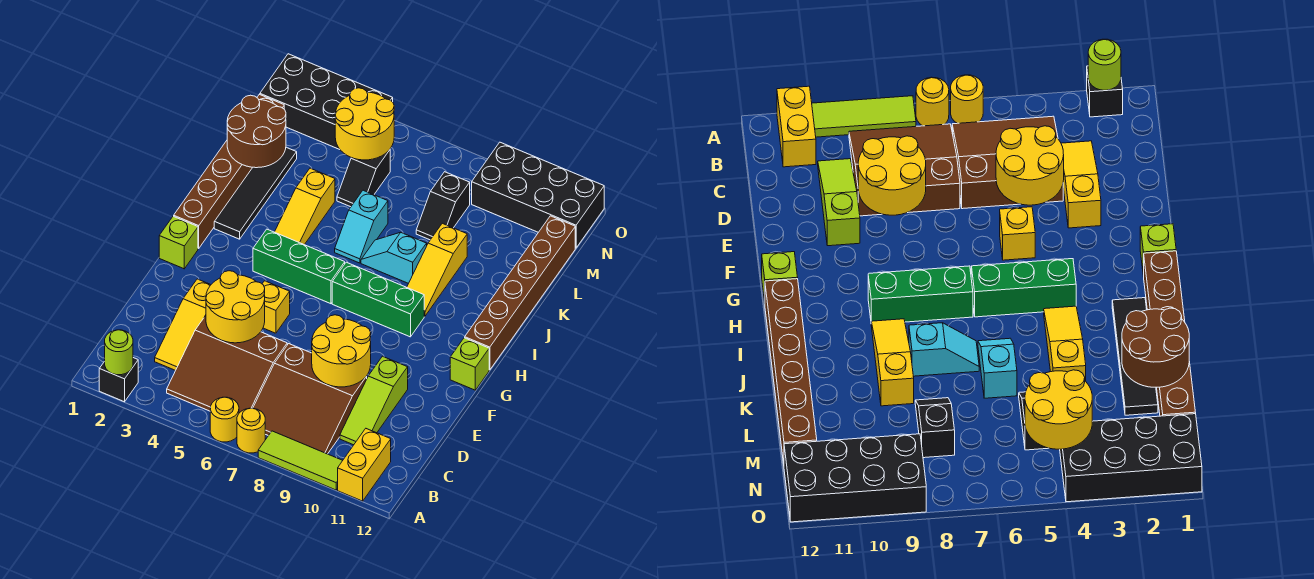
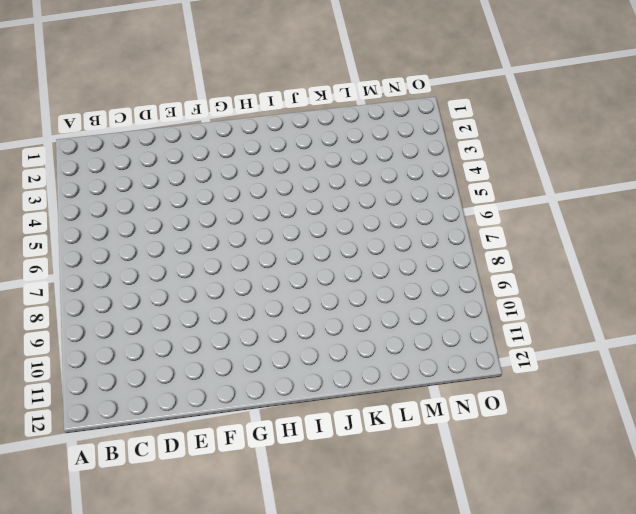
none -> black 1x1 brick [99,358,138,402]
none -> yellow 1x1 round brick [210,397,239,442]
none -> yellow 1x1 round brick [237,408,265,453]
none -> lime 1x3 tile [258,431,343,490]

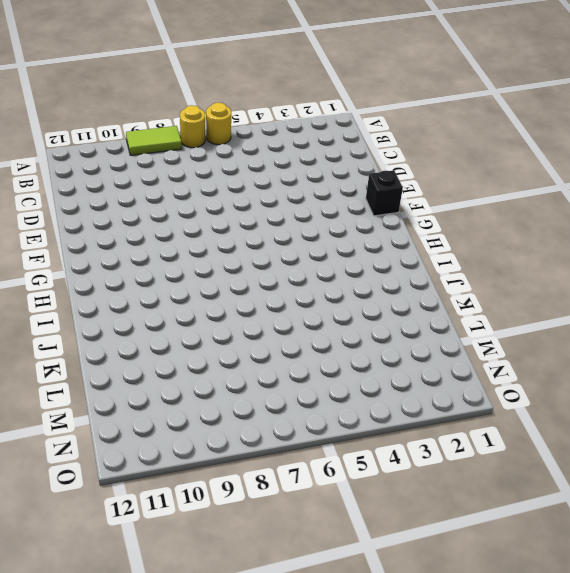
lime 1x2 tile [126,126,182,155] -> lime 1x3 tile [258,431,343,490]
black 1x1 brick [366,170,403,216] -> black 1x1 brick moved to [99,358,138,402]
none -> yellow 1x2 brick [338,429,391,501]
none -> brown 3x3 slope [167,315,287,413]
none -> brown 3x3 slope [253,344,367,454]
none -> yellow 1x3 slope [155,279,210,370]

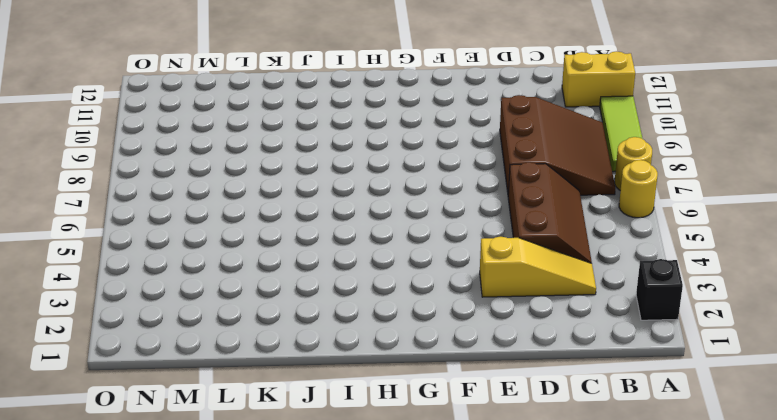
brown 2x3 slope [508,162,592,263] -> brown 3x3 slope [167,315,287,413]
none -> lime 1x3 slope [340,356,408,445]
none -> yellow 1x1 brick [262,281,290,333]
none -> lime 1x1 brick [159,216,198,269]
none -> lime 1x1 brick [450,338,489,390]

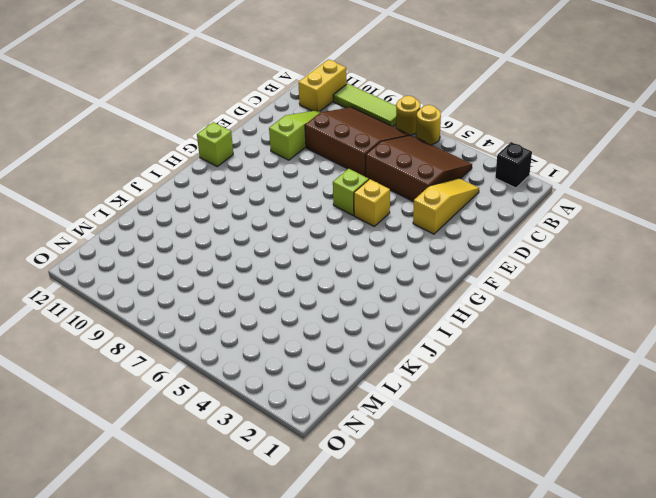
lime 1x1 brick [333,169,369,215] -> lime 1x1 brick moved to [159,216,198,269]
none -> brown 1x6 brick [174,94,284,248]
none -> green 1x3 brick [253,229,345,304]
none -> green 1x3 brick [332,262,424,337]
none -> brown 1x6 brick [465,216,575,370]

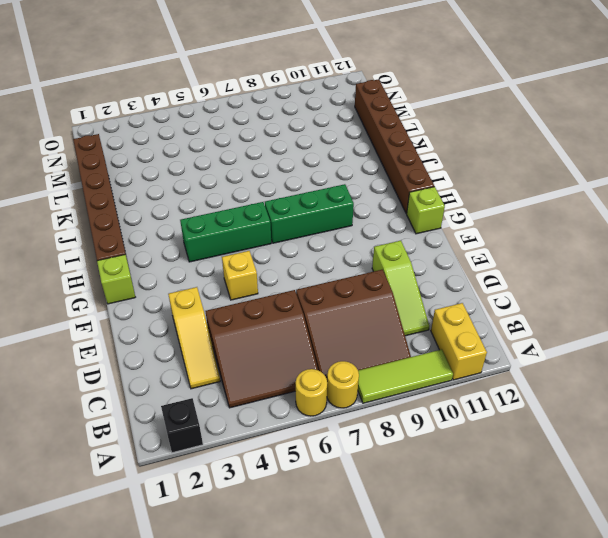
none -> black 1x4 tile [214,147,297,239]
none -> yellow 1x3 slope [275,168,335,245]
none -> yellow 1x3 slope [407,223,467,317]
none -> cyan 1x2 slope [335,190,388,263]

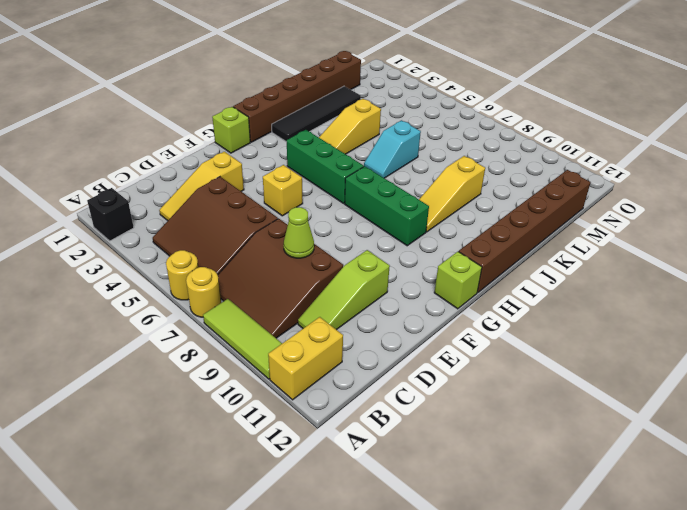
lime 1x1 cone [284,207,314,258] -> yellow 2x2 round brick [312,315,371,387]
none -> cyan 1x2 slope [361,232,427,283]
none -> black 1x2 slope [337,150,390,207]
none -> black 1x2 slope [416,172,470,240]
none -> black 2x4 brick [260,54,393,149]

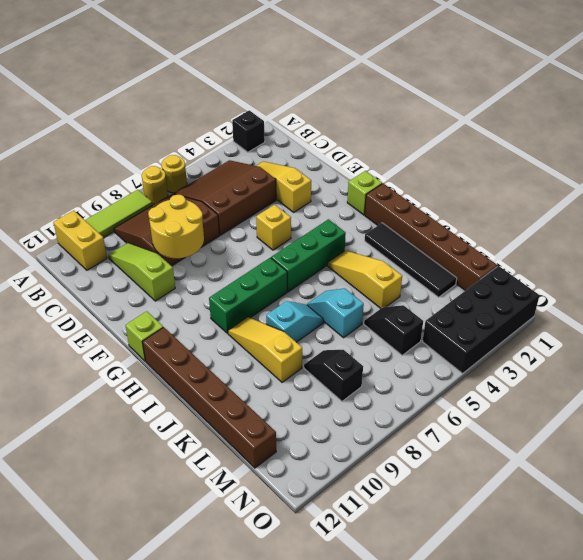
none -> black 2x4 brick [472,142,604,248]
none -> lime 1x1 round brick [105,330,133,375]
none -> yellow 2x2 round brick [206,271,265,343]
none -> brown 2x2 round brick [227,95,286,168]

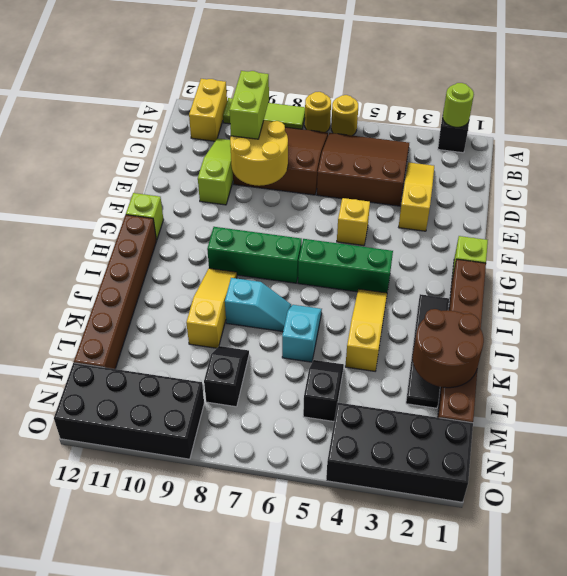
lime 1x2 brick [229,71,269,139] -> none
none -> yellow 2x2 round brick [206,271,265,343]
none -> yellow 2x2 round brick [335,88,394,160]

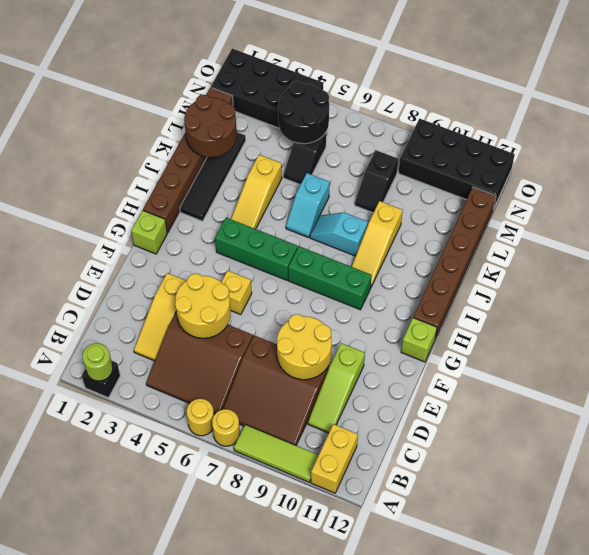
black 2x2 round brick [278,81,329,144] -> yellow 2x2 round brick [335,88,394,160]

